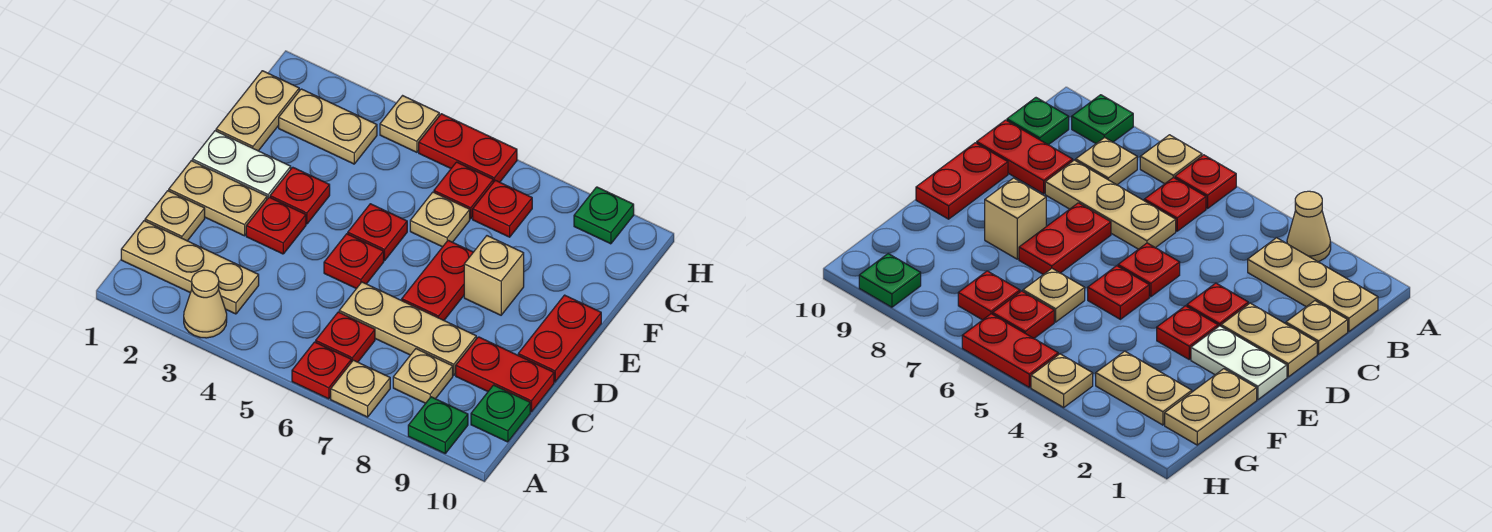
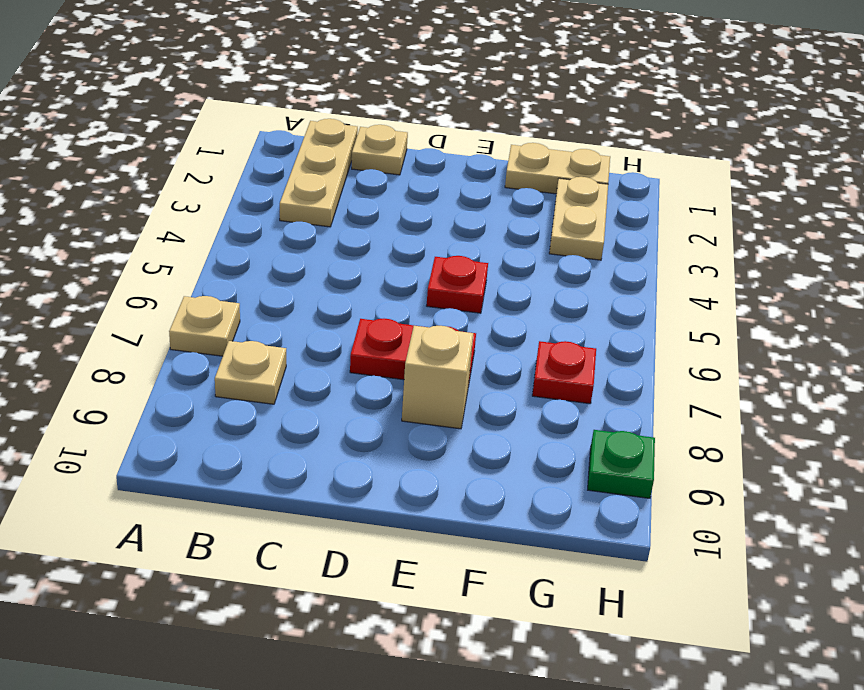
none -> tan 1x1 cone [184,270,227,338]
none -> red 1x1 plate [292,342,351,399]
none -> green 1x1 plate [408,397,468,453]

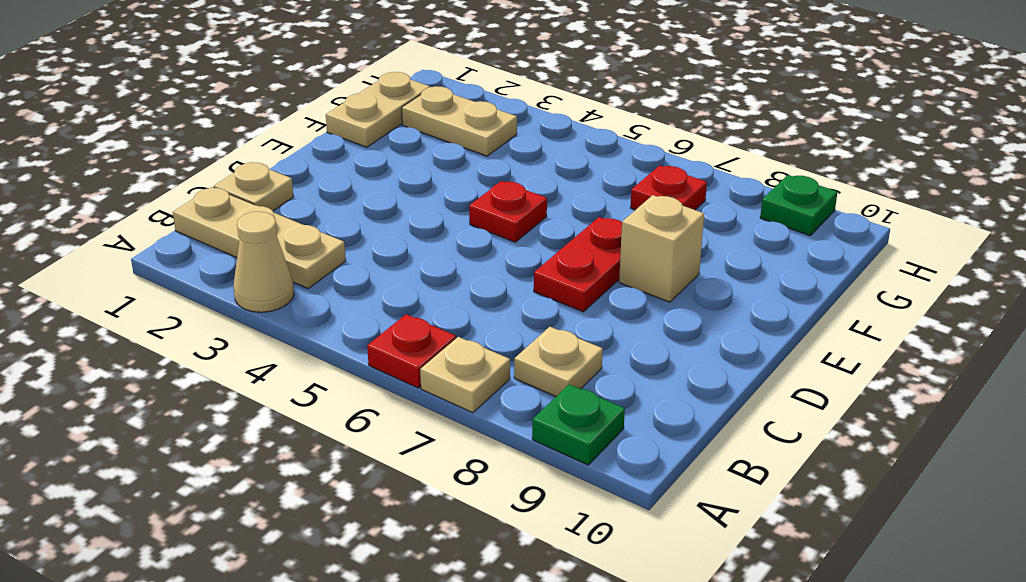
none -> red 1x1 plate [316,312,375,362]
none -> green 1x1 plate [471,385,530,442]
none -> tan 1x3 plate [339,282,476,375]

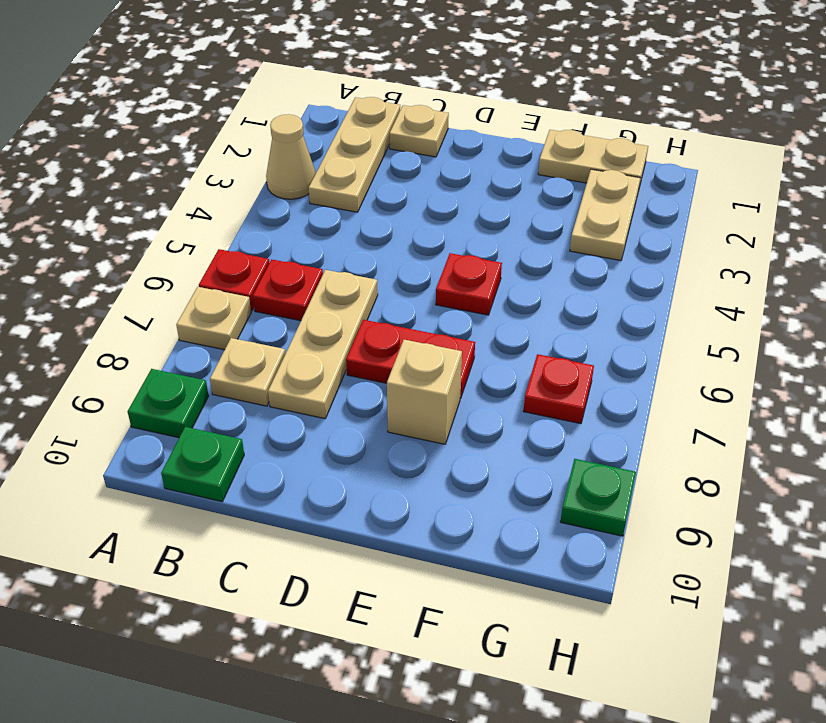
none -> red 1x2 plate [456,337,554,412]
none -> tan 1x2 plate [169,161,267,236]
none -> red 1x1 plate [246,197,306,254]

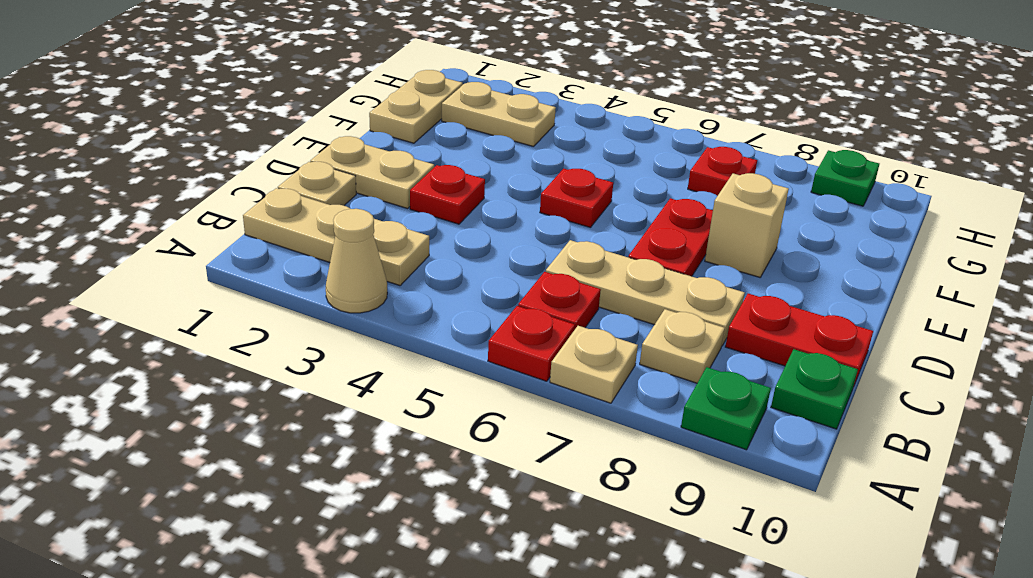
none -> red 1x1 plate [324,234,384,289]
none -> red 1x2 plate [518,295,601,382]
none -> white 1x2 plate [192,131,291,199]

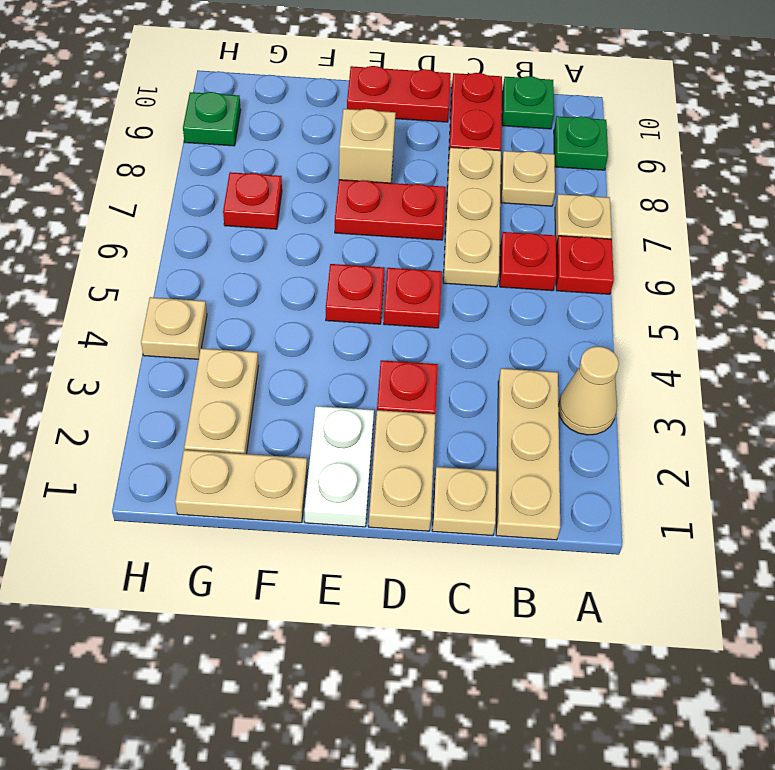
none -> red 1x1 plate [270,167,330,224]
none -> tan 1x1 plate [410,192,470,247]
none -> red 1x1 plate [434,162,493,219]

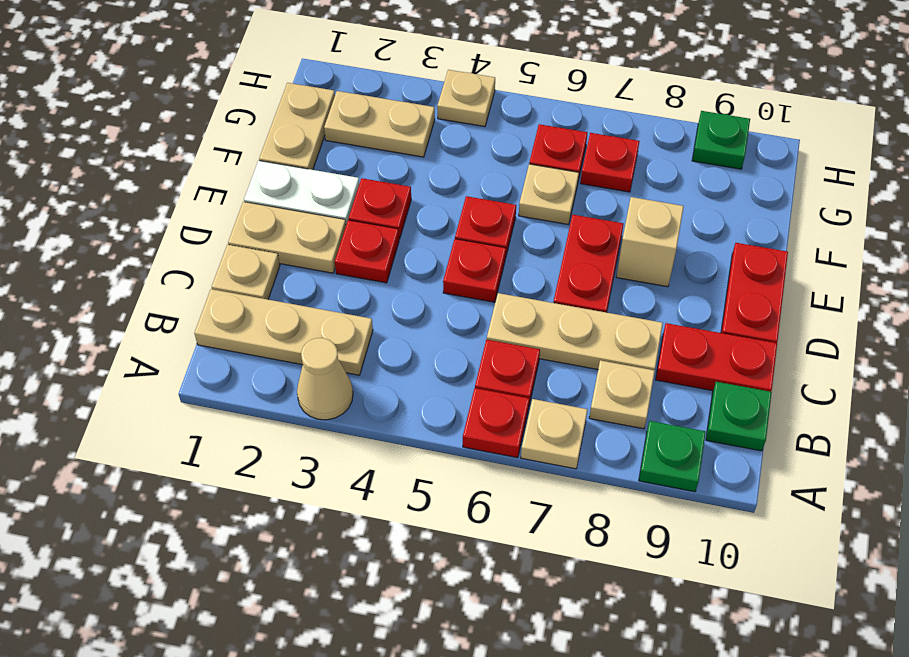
none -> red 1x2 plate [419,114,517,182]

